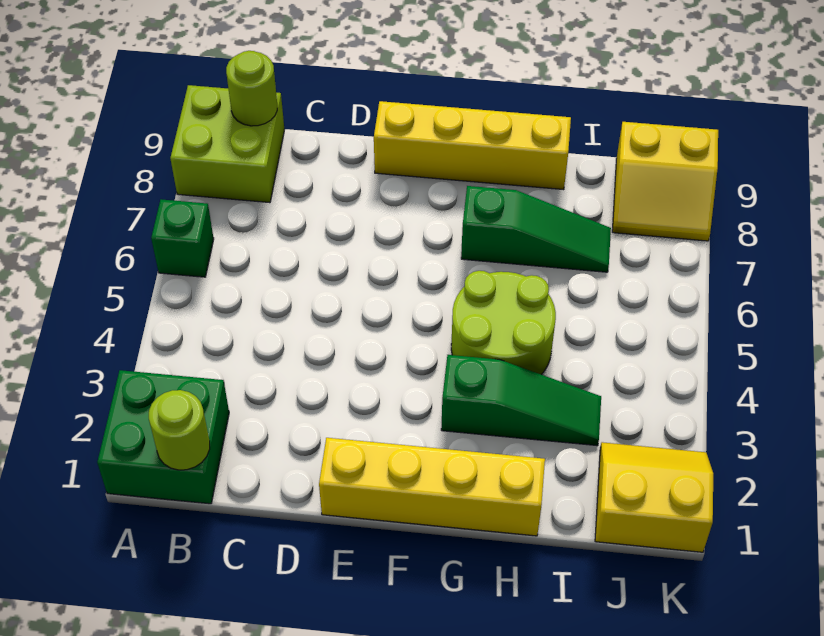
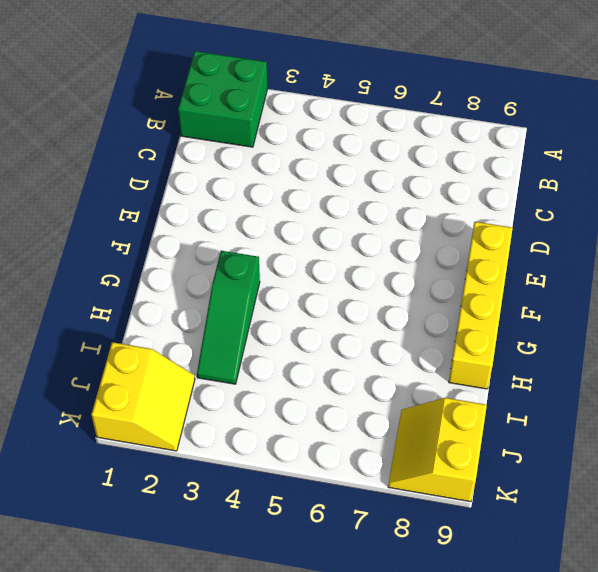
none -> green 1x1 brick [151,199,214,277]
none -> lime 2x2 brick [170,85,284,203]
none -> yellow 1x4 brick [319,438,545,536]

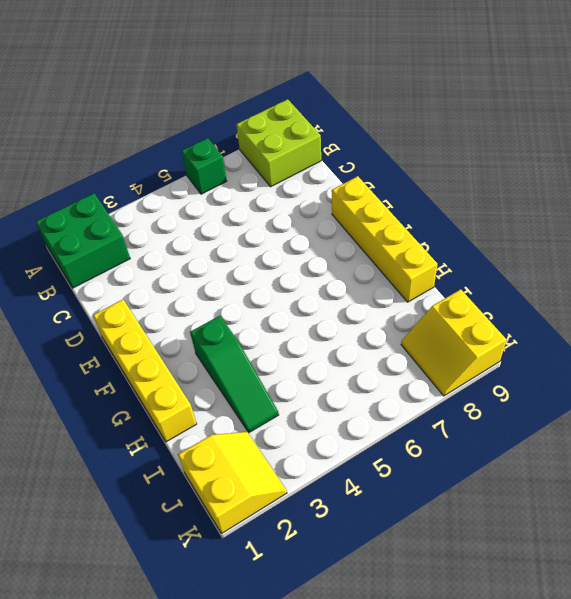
none -> lime 2x2 round brick [451,271,556,375]
none -> green 1x3 slope [461,186,611,272]
none -> lime 1x1 round brick [149,390,210,470]

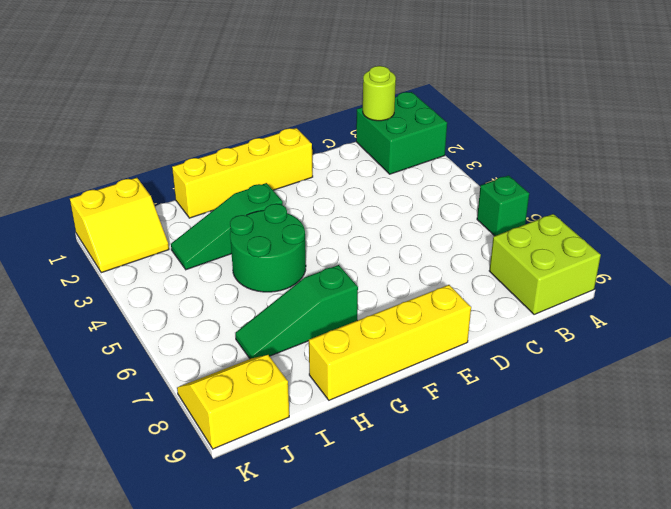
green 2x2 round brick [230,204,306,292] -> lime 2x2 round brick [451,271,556,375]
none -> lime 1x1 round brick [226,51,277,126]

